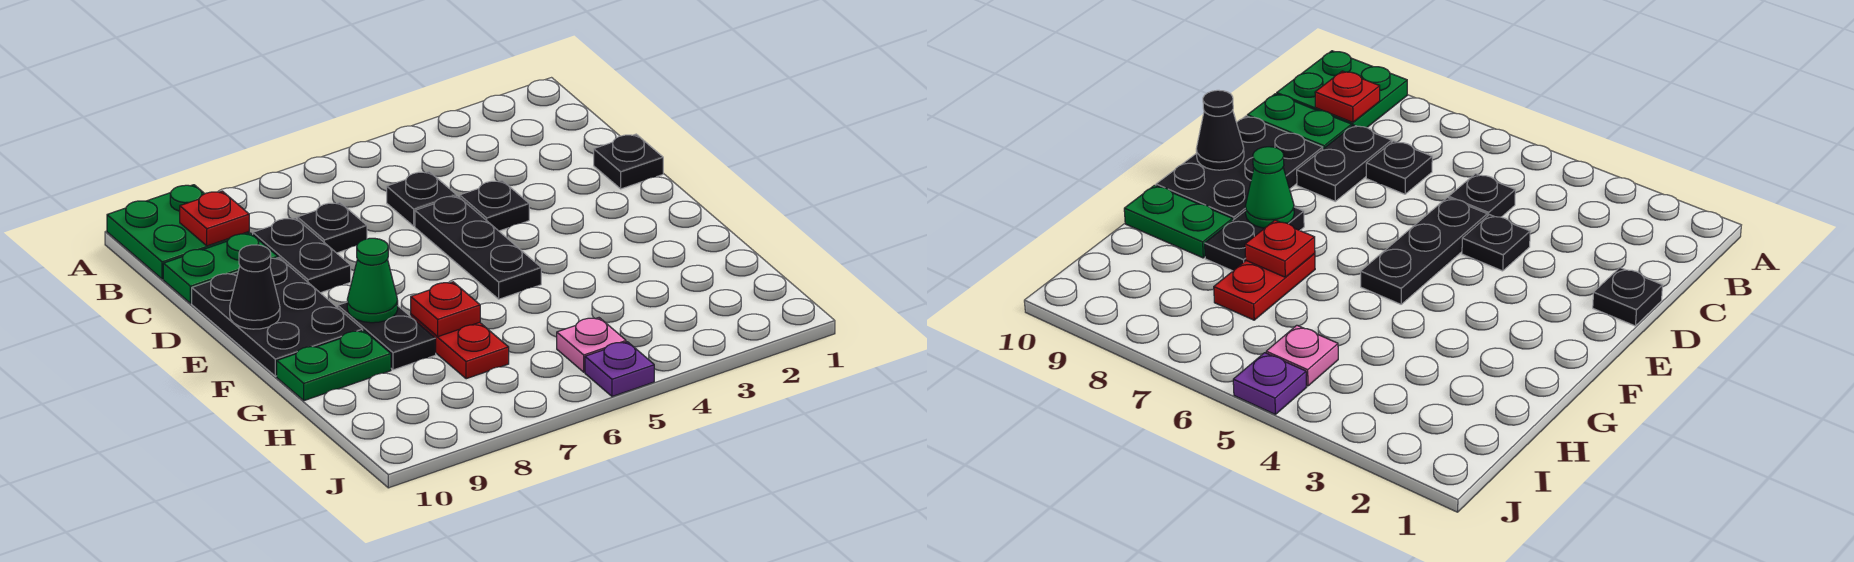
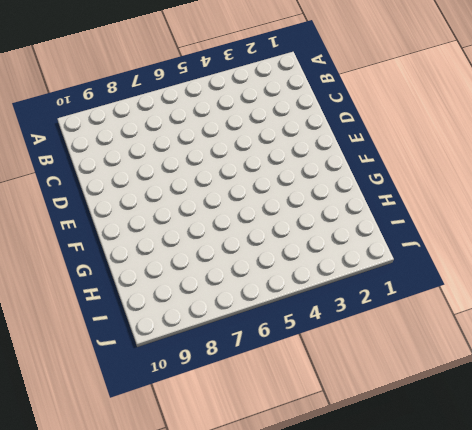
none -> green 2x2 plate [107,185,249,279]
none -> black 1x1 plate [387,172,456,226]
none -> black 1x1 plate [297,202,367,253]

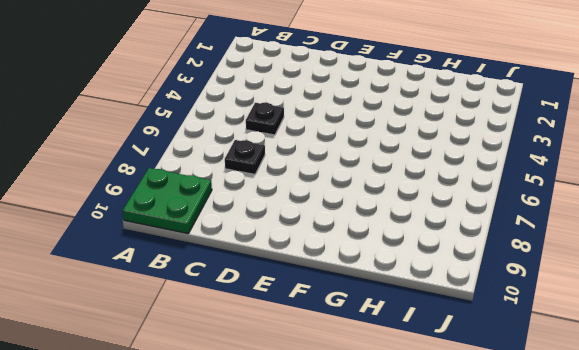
none -> black 1x2 plate [253,218,351,293]
none -> green 1x2 plate [163,233,278,303]
none -> black 1x1 plate [594,134,663,189]

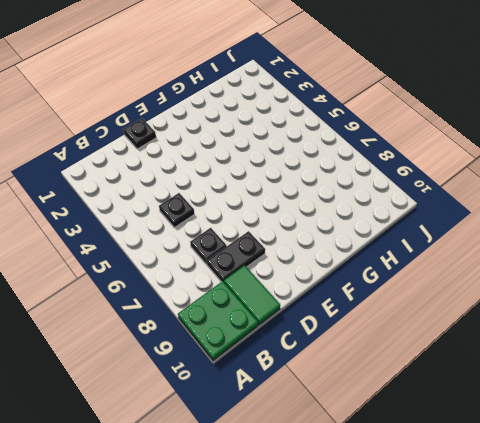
green 1x2 tile [224,265,280,325] -> green 1x2 plate [163,233,278,303]
none -> black 1x1 plate [460,181,529,231]
none -> black 1x3 plate [415,196,541,299]
none -> black 2x3 plate [192,258,363,376]

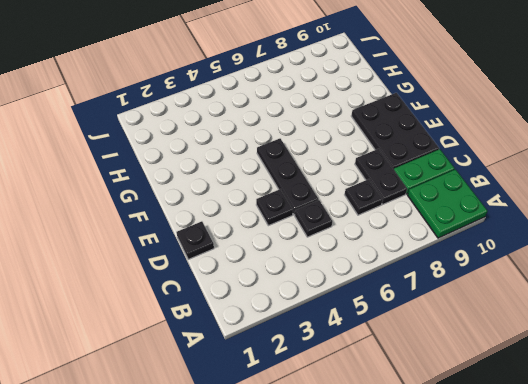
none -> black 1x2 plate [338,302,436,370]
none -> red 1x2 plate [411,314,509,379]
none -> green 1x2 plate [277,331,391,401]

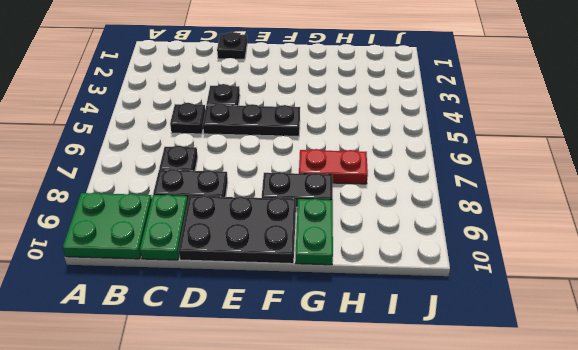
none -> pink 1x1 plate [557,318,626,372]
none -> purple 1x1 plate [585,342,654,396]
none -> red 1x1 plate [180,191,249,246]

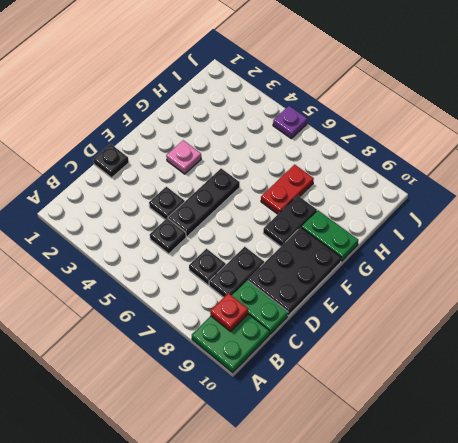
pink 1x1 plate [166,140,201,174] -> pink 1x1 plate moved to [557,318,626,372]
none -> black 1x1 cone [230,245,280,329]
none -> green 1x1 cone [347,238,398,323]
none -> red 1x1 plate [411,282,480,337]

